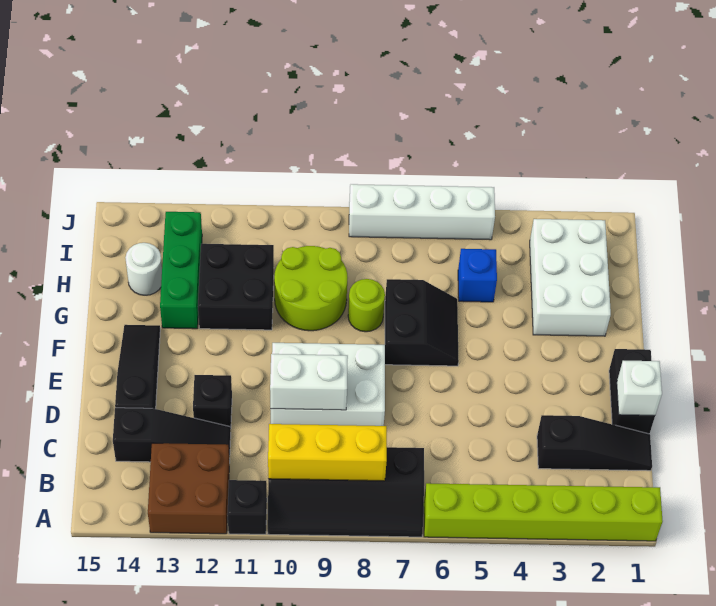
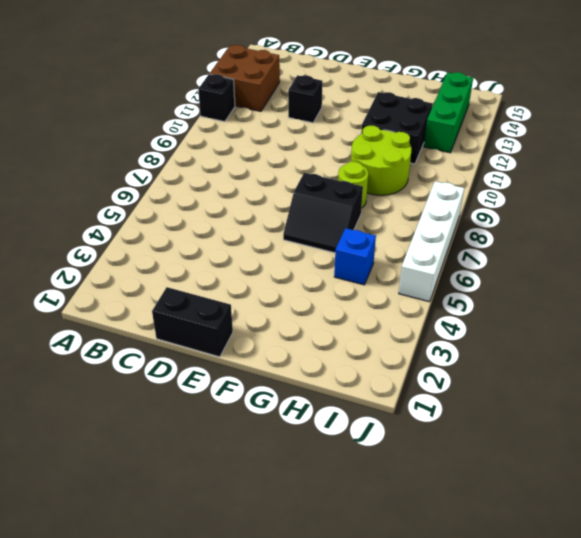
green 1x3 brick [424,72,473,153] -> green 1x3 brick turned to [160,212,202,329]
none -> lime 1x6 brick [424,483,663,541]
none -> black 2x4 slope [268,447,424,537]
none -> black 1x3 slope [537,415,652,471]

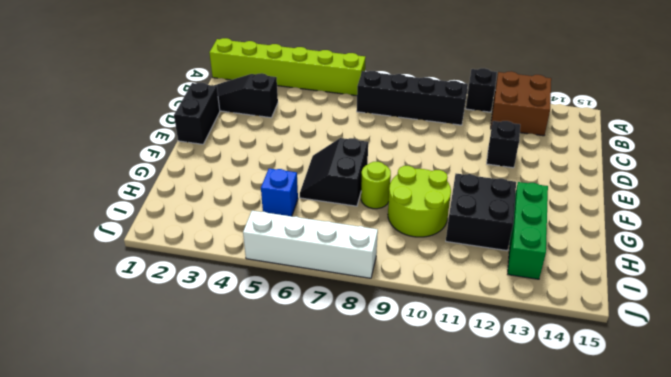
none -> black 1x3 slope [113,408,231,462]
none -> white 2x3 brick [270,343,385,426]
none -> black 1x3 slope [115,325,160,409]

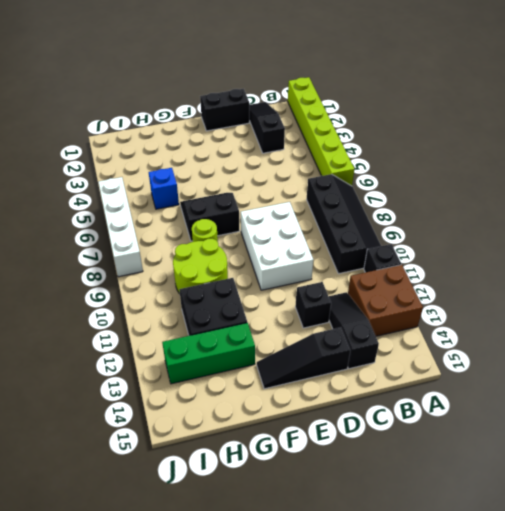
none -> white 2x3 brick [530,219,611,336]
none -> white 1x1 round brick [125,243,162,295]
none -> yellow 1x3 brick [268,424,387,481]

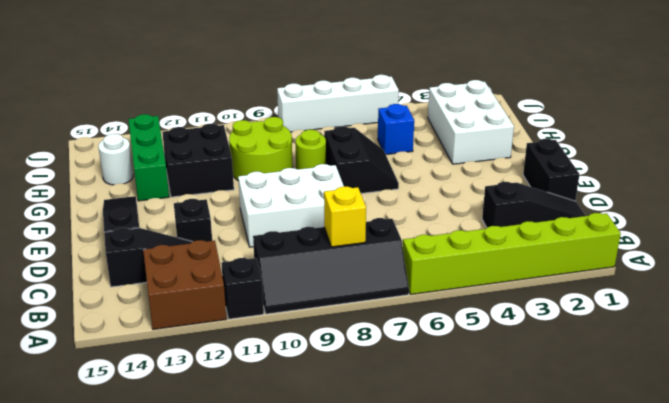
yellow 1x1 brick [324,187,366,247] -> yellow 1x3 brick [268,424,387,481]
none -> white 1x1 brick [617,360,662,415]
none -> white 1x2 brick [270,354,348,410]

